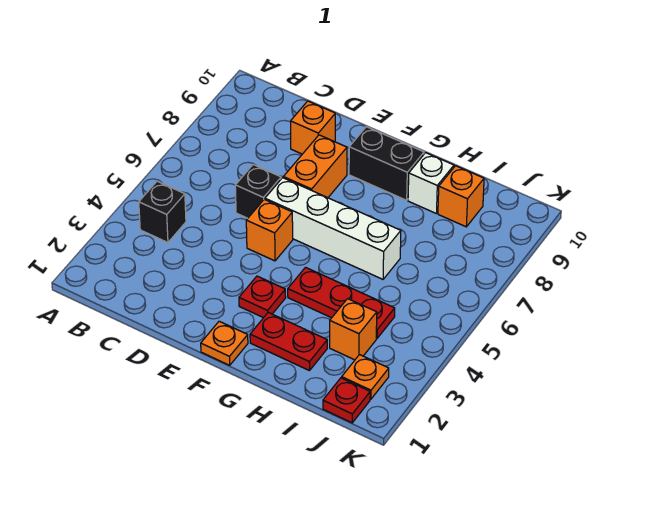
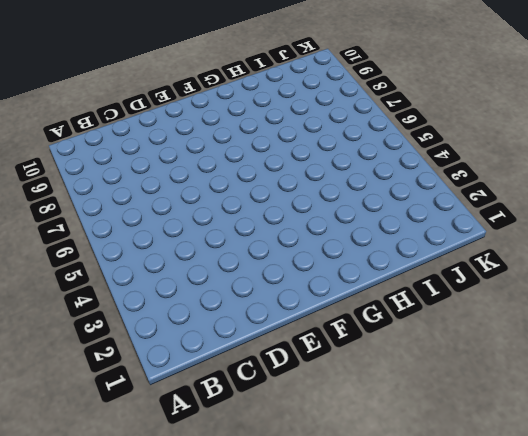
none -> black 1x1 brick [139,181,186,242]
none -> black 1x1 brick [235,165,281,218]
none -> orange 1x1 brick [291,101,335,154]

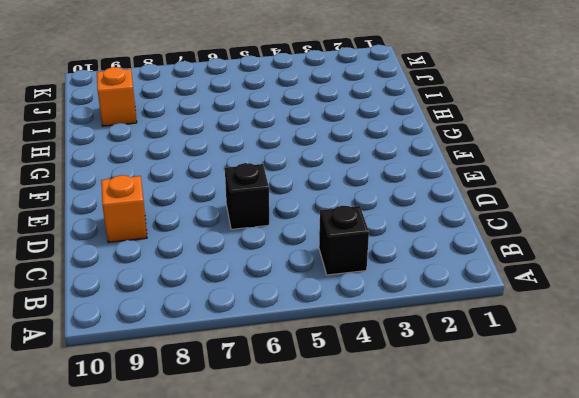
none -> orange 1x1 brick [246,199,293,261]
none -> white 1x4 brick [265,178,401,279]
none -> orange 1x2 brick [283,135,347,198]

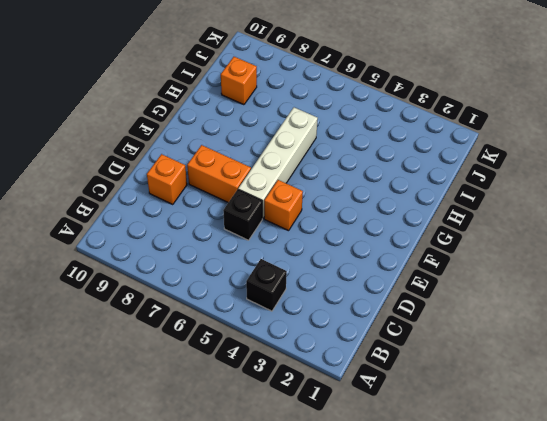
none -> orange 1x1 plate [201,321,248,365]
none -> red 1x1 plate [239,276,286,318]
none -> black 1x2 brick [349,127,424,200]

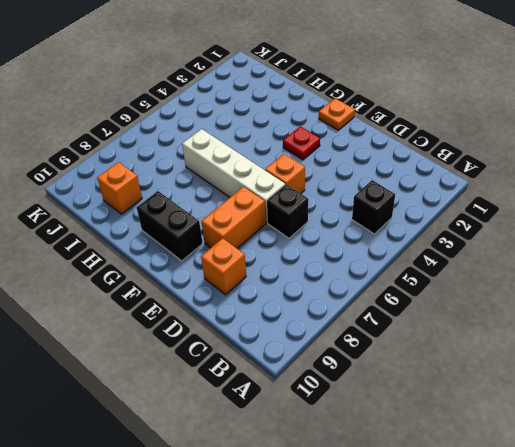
none -> red 1x2 plate [250,313,327,371]
none -> red 1x3 plate [288,267,395,338]
none -> white 1x1 brick [408,153,454,213]

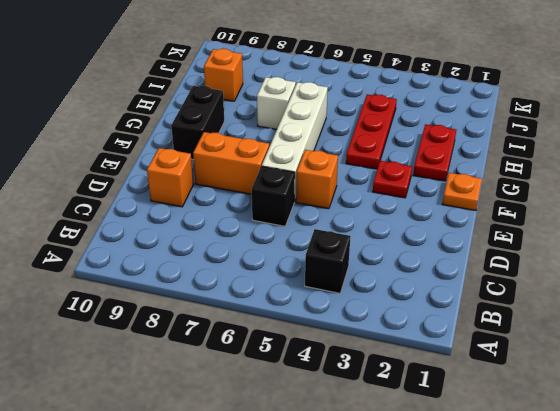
white 1x1 brick [257,77,296,129] -> white 1x1 brick moved to [408,153,454,213]
none -> orange 1x1 brick [330,299,377,360]
none -> red 1x1 plate [323,378,370,423]
none -> orange 1x1 plate [342,355,389,399]

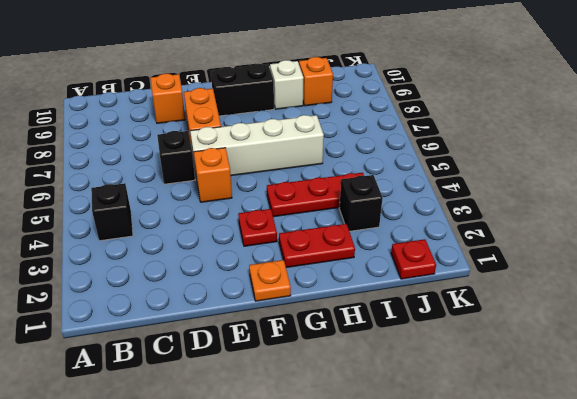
black 1x1 brick [339,175,383,231] -> orange 1x1 brick [330,299,377,360]
none -> orange 1x1 plate [342,355,389,399]

